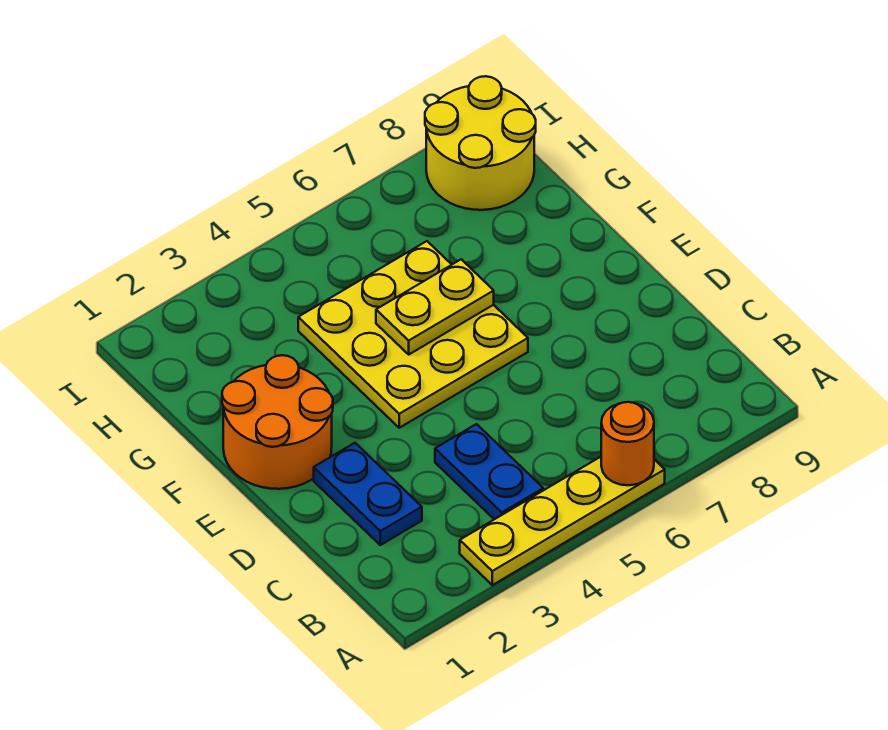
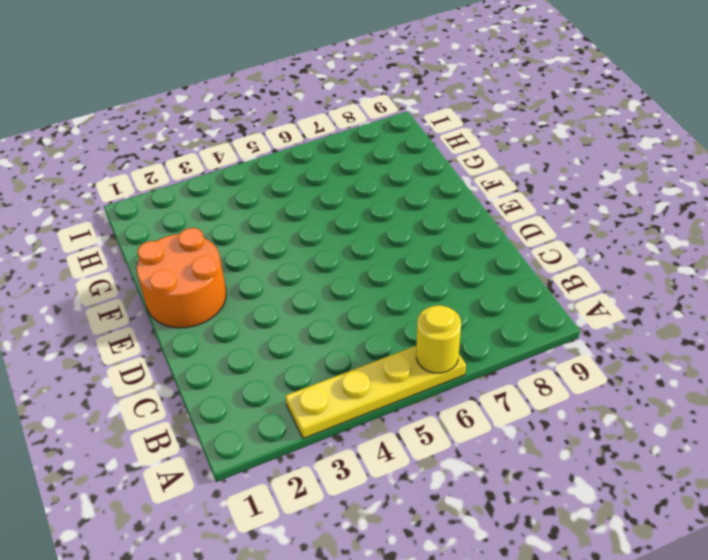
yellow 1x1 round brick [416,305,461,373] -> orange 1x1 round brick [601,402,654,485]
none -> blue 1x2 plate [435,424,543,519]
none -> blue 1x2 plate [314,443,422,545]

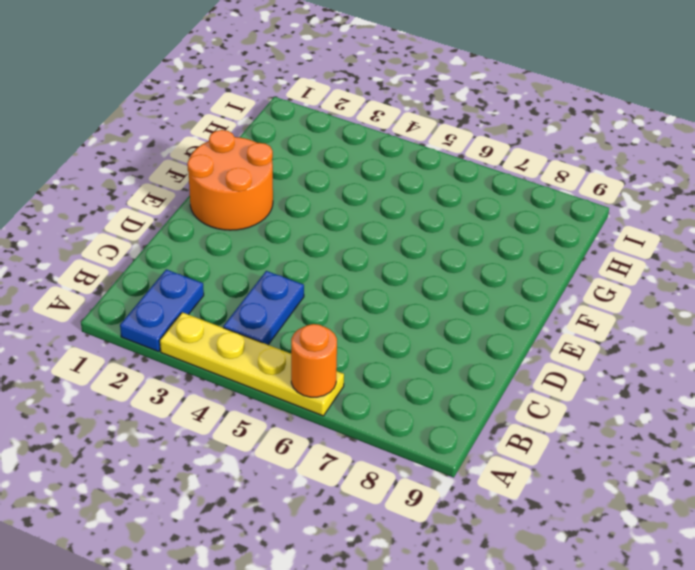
blue 1x2 plate [120,269,204,352] -> blue 1x2 plate moved to [314,443,422,545]
none -> yellow 3x3 plate [298,241,528,428]
none -> yellow 2x2 round brick [425,76,536,210]

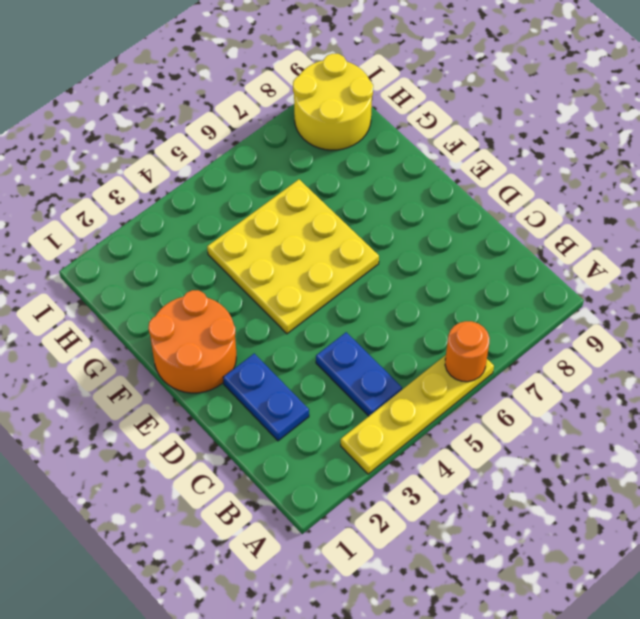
none -> yellow 1x2 plate [376,259,494,354]

